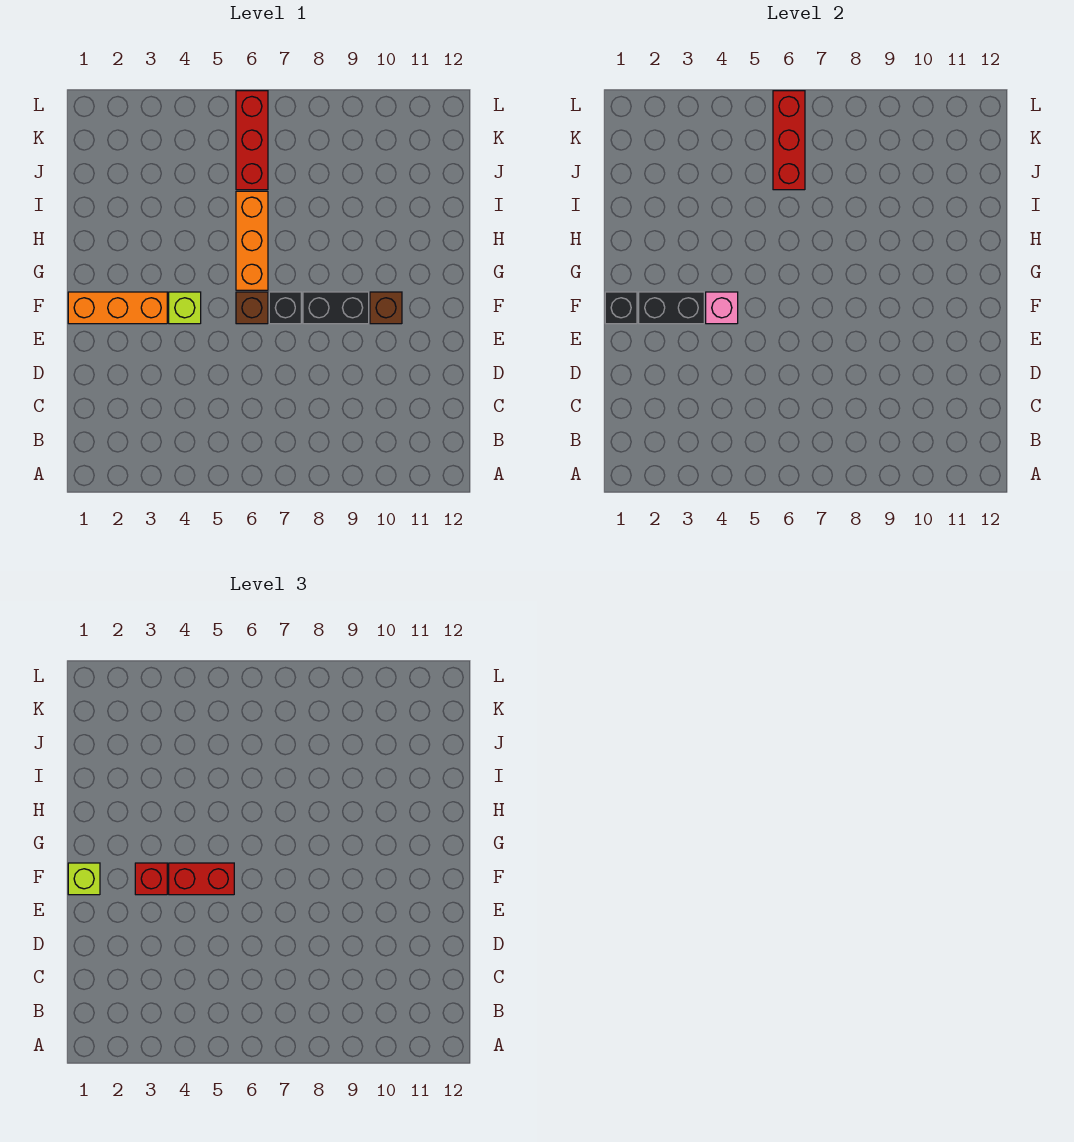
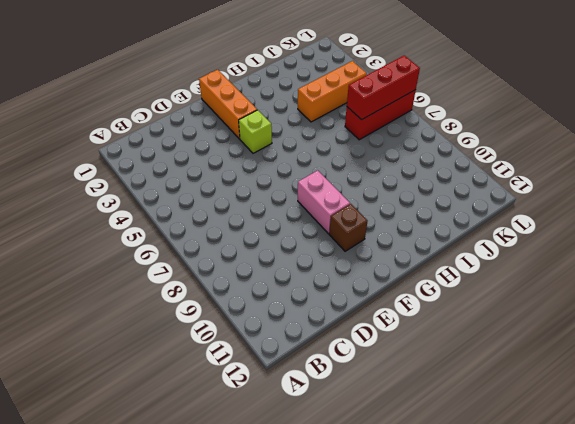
pink 1x2 brick [298,170,350,234] -> black 1x2 brick [303,292,369,324]
orange 1x3 brick [298,61,367,122] -> orange 1x3 brick moved to [236,191,268,290]
none -> brown 1x1 brick [236,292,268,324]
none -> black 1x1 brick [269,292,301,324]
none -> black 1x1 brick [605,292,637,324]

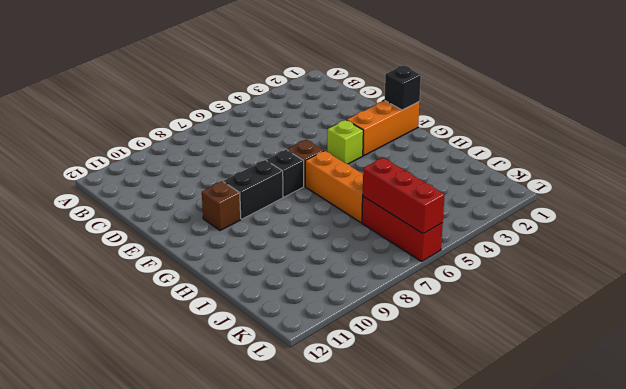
none -> black 1x2 brick [639,292,704,324]
none -> pink 1x1 brick [706,292,738,324]
none -> lime 1x1 brick [68,863,100,895]

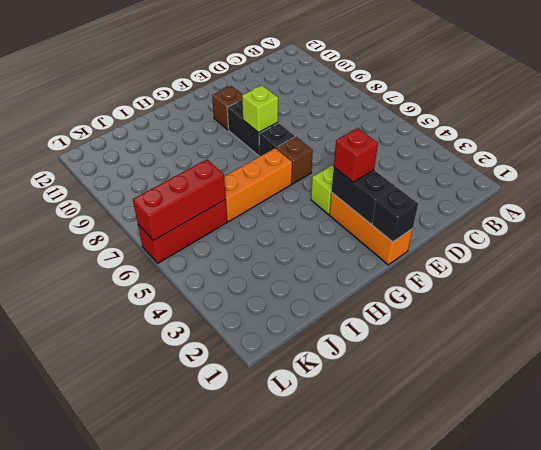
lime 1x1 brick [242,85,278,133] -> lime 1x1 brick moved to [68,863,100,895]
none -> pink 1x1 brick [706,292,738,324]
none -> red 1x2 brick [169,863,234,895]

